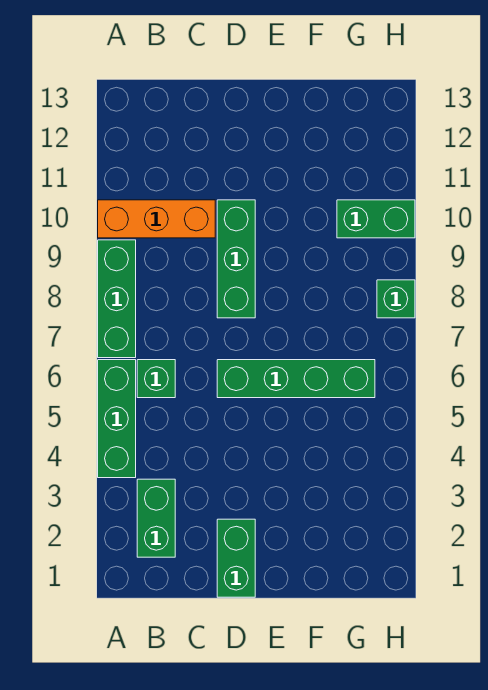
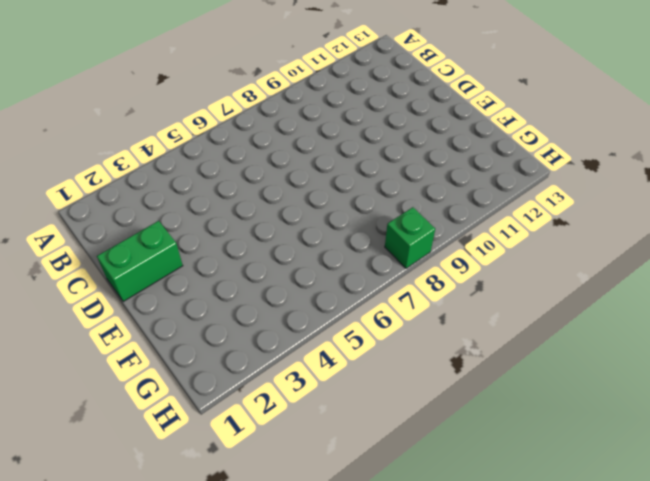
none -> green 1x3 brick [98,360,136,478]
none -> green 1x3 brick [98,240,136,358]

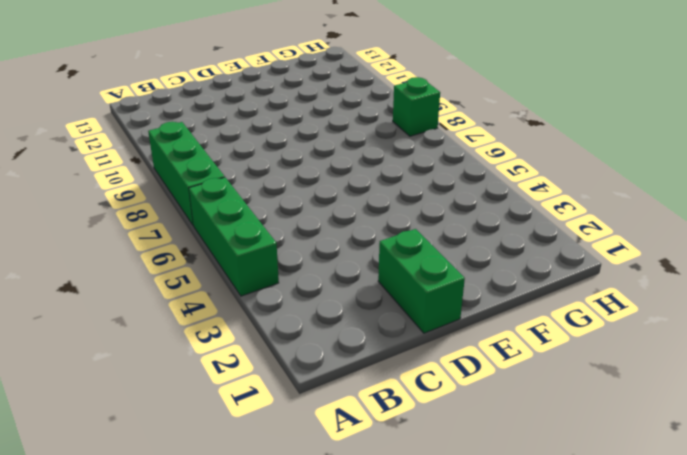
none -> orange 1x3 brick [98,200,215,238]
none -> green 1x2 brick [137,479,175,557]

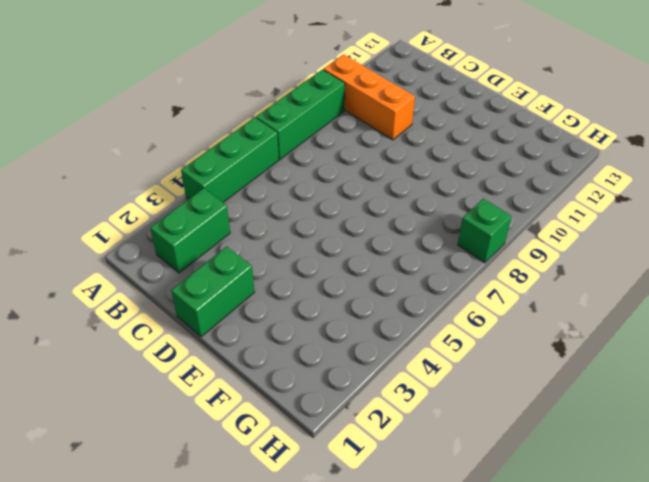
none -> green 1x1 brick [137,360,175,398]
none -> green 1x4 brick [217,360,375,398]

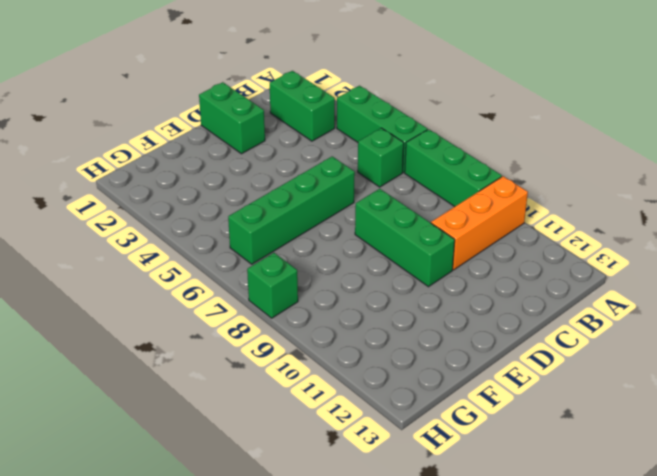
none -> green 1x2 brick [337,200,415,238]

